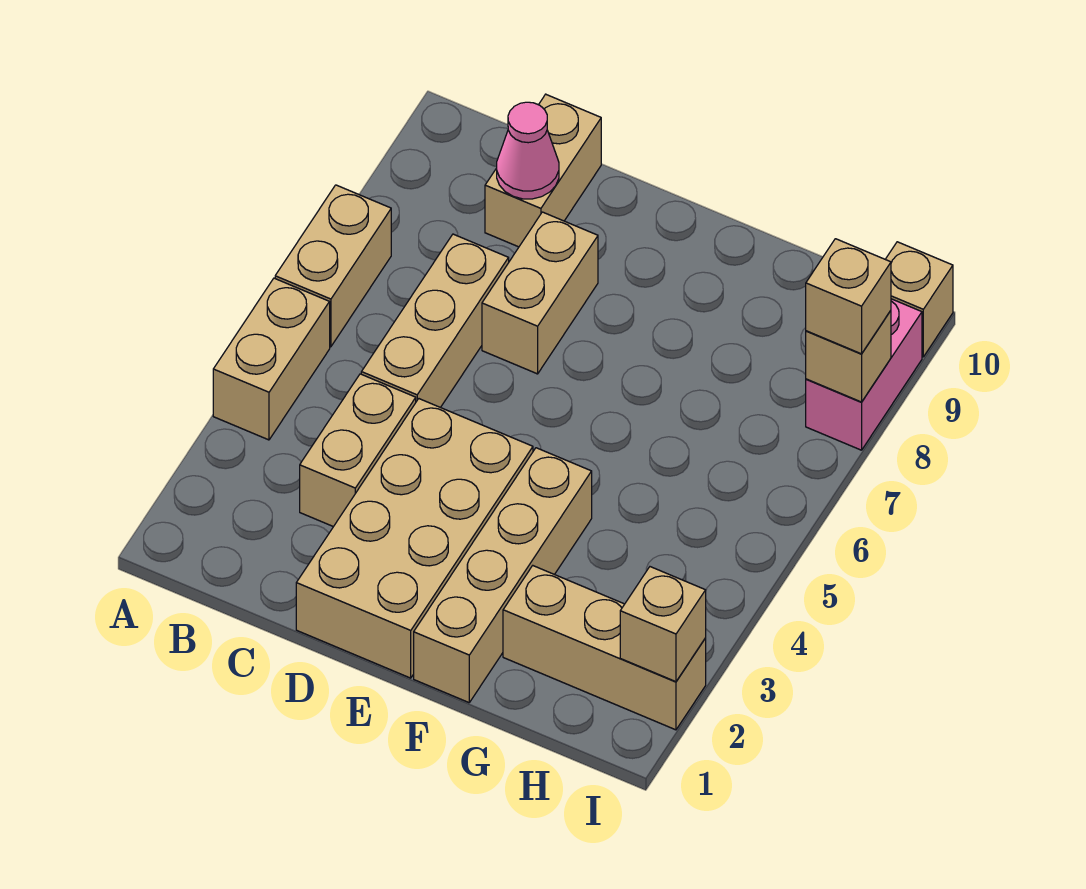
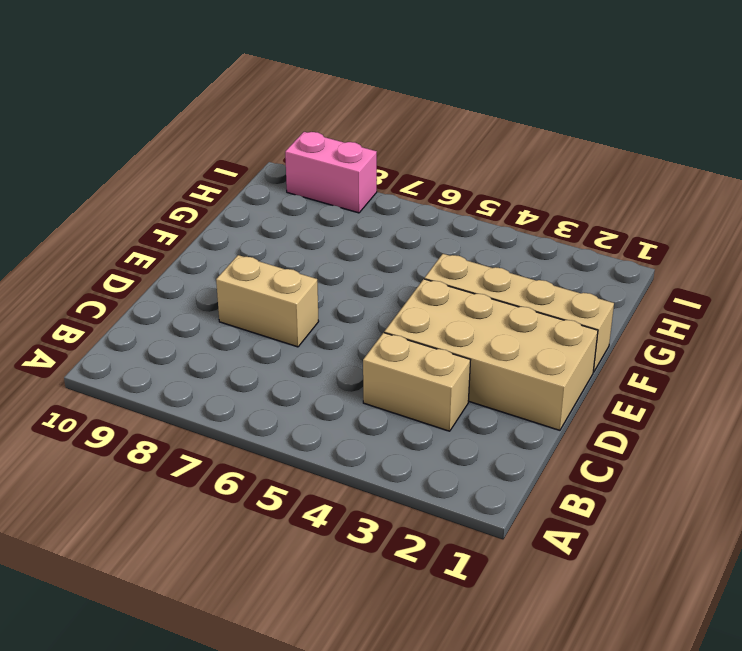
none -> tan 1x2 brick [213,278,330,440]
none -> tan 1x2 brick [275,185,391,347]
none -> tan 1x3 brick [361,234,509,407]

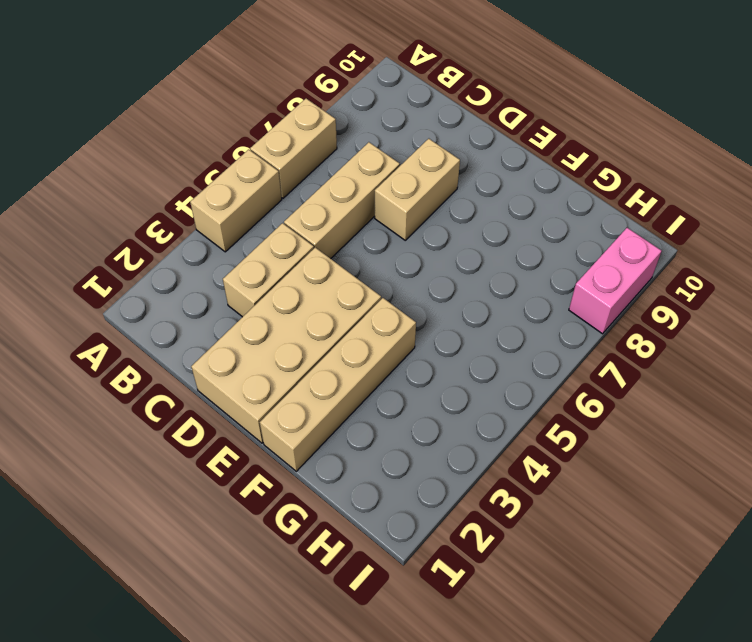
none -> tan 1x2 brick [485,94,601,247]
none -> tan 1x3 brick [503,566,706,730]
none -> tan 1x1 brick [886,242,953,357]

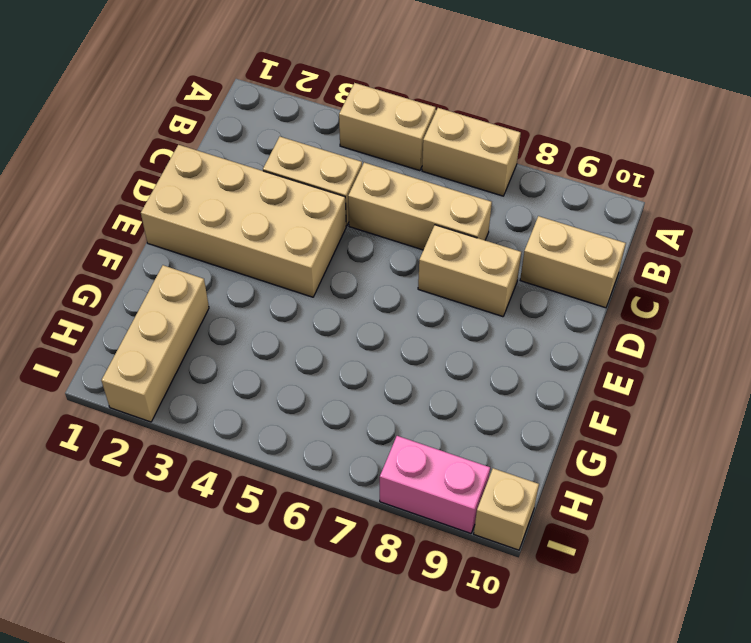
none -> tan 1x4 brick [414,448,592,703]
none -> pink 1x1 cone [497,102,559,199]
none -> tan 1x1 brick [620,567,706,682]

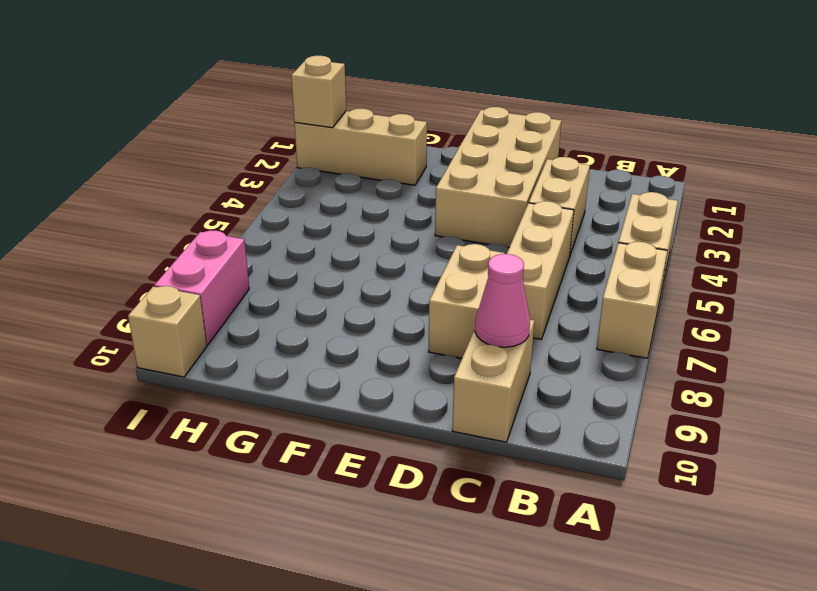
none -> tan 1x4 brick [414,448,592,703]
none -> tan 1x1 brick [806,311,891,402]
none -> tan 1x1 brick [806,239,891,354]

